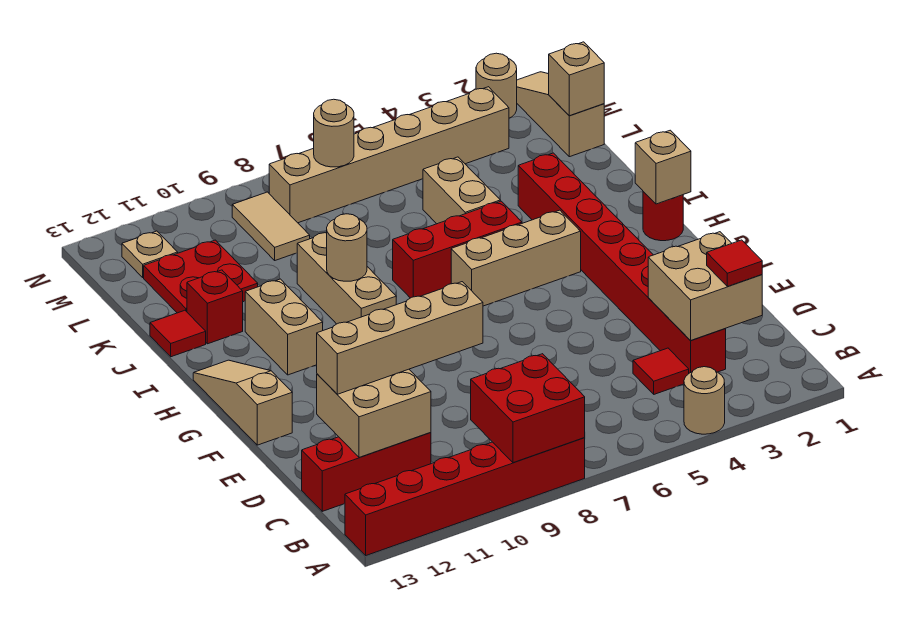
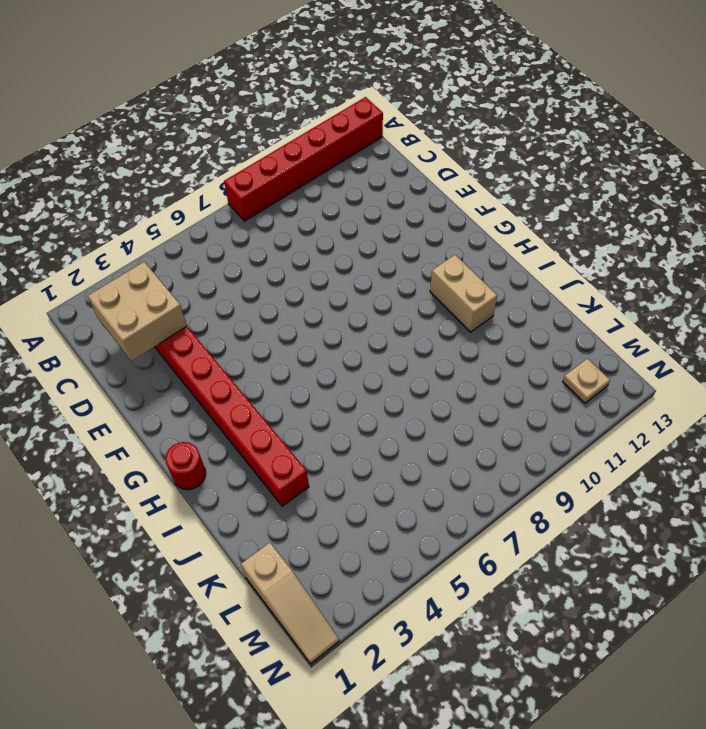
none -> tan 1x1 round brick [684,367,725,434]
none -> red 1x1 tile [633,348,689,394]
none -> red 1x3 brick [302,433,431,511]

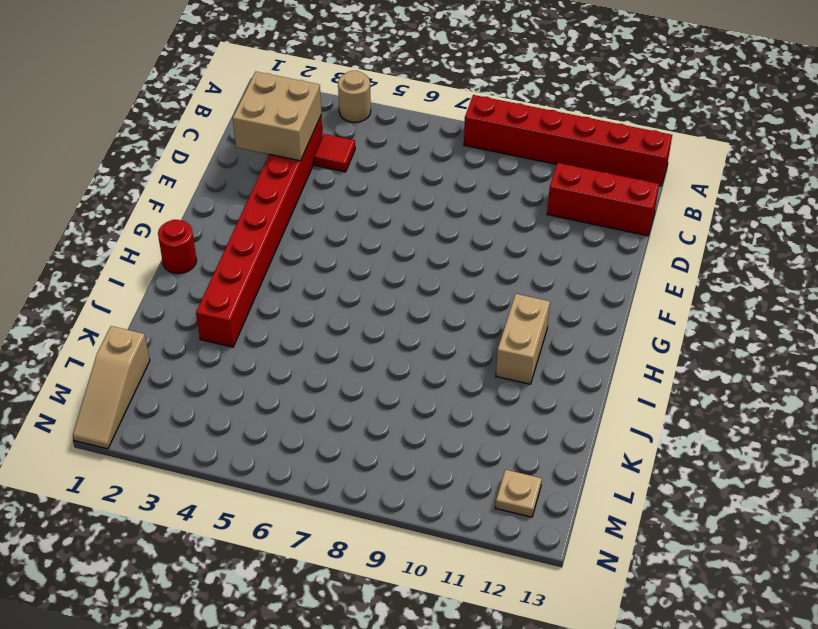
none -> tan 1x3 slope [193,360,292,445]
none -> tan 1x3 brick [451,210,581,306]
none -> tan 1x3 brick [297,233,396,324]

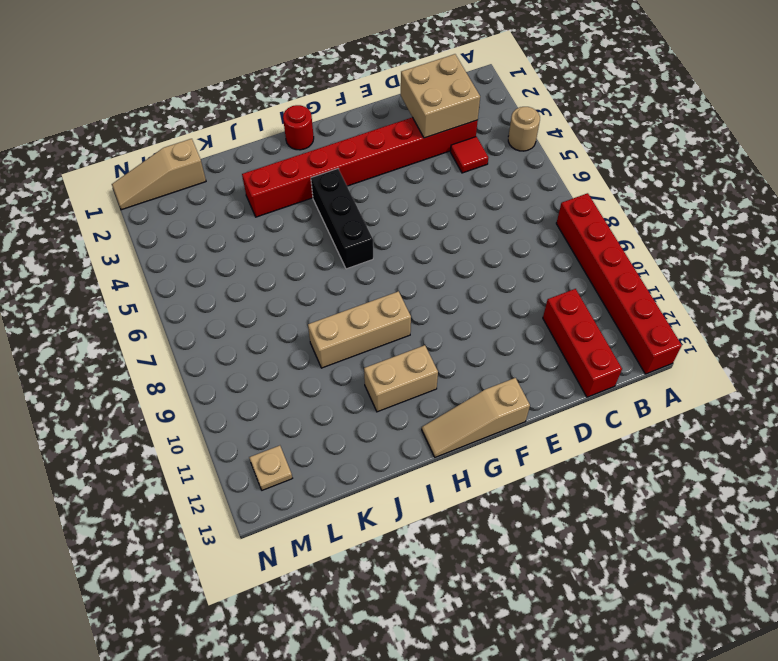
black 1x3 brick [311,169,373,269] -> tan 1x3 brick [451,210,581,306]
none -> red 1x3 brick [393,201,522,298]
none -> tan 1x2 brick [423,157,500,224]
none -> red 1x1 brick [187,270,243,344]

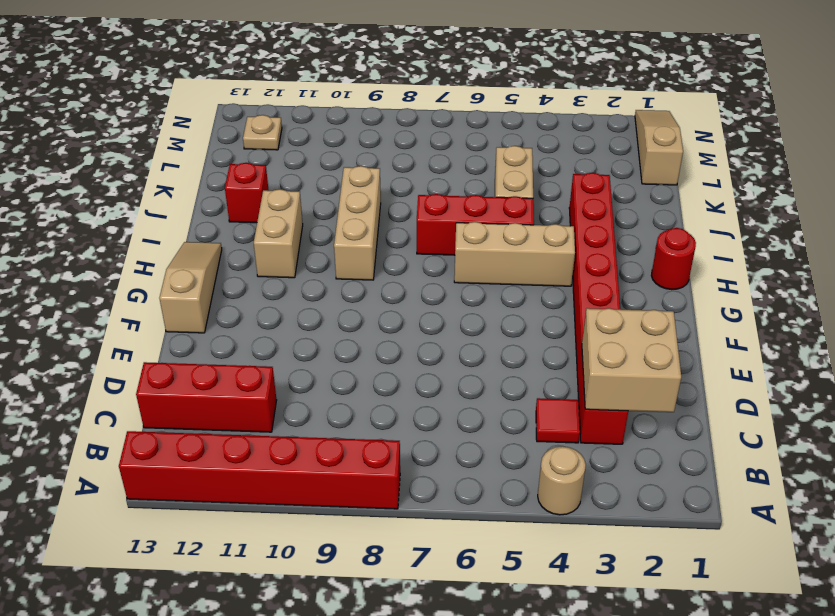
none -> red 1x1 tile [150,310,206,357]
none -> red 2x2 plate [144,240,258,313]
none -> tan 1x2 tile [232,192,310,260]

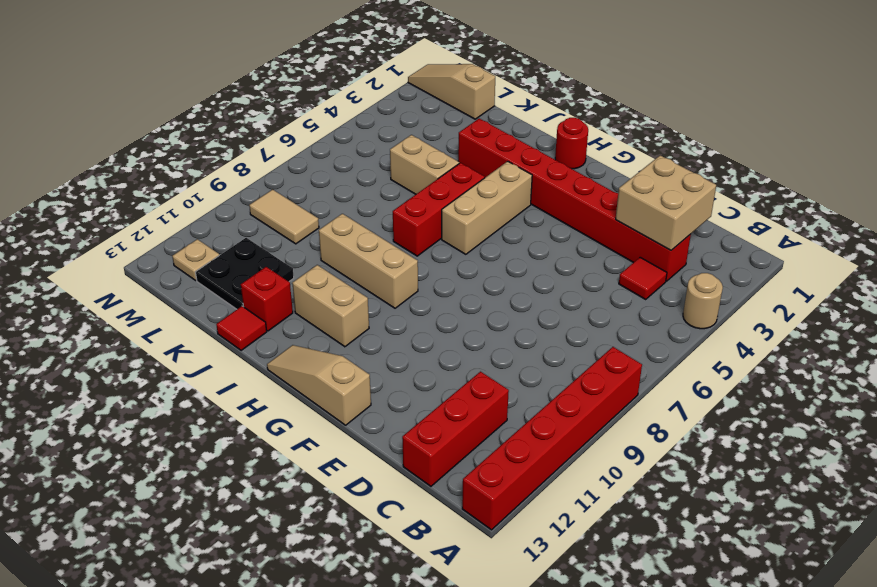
black 2x2 plate [196,238,294,309] -> red 2x2 plate [144,240,258,313]
none -> tan 1x6 brick [269,87,509,223]
none -> tan 1x1 round brick [476,53,517,118]
none -> red 2x2 brick [471,354,585,463]

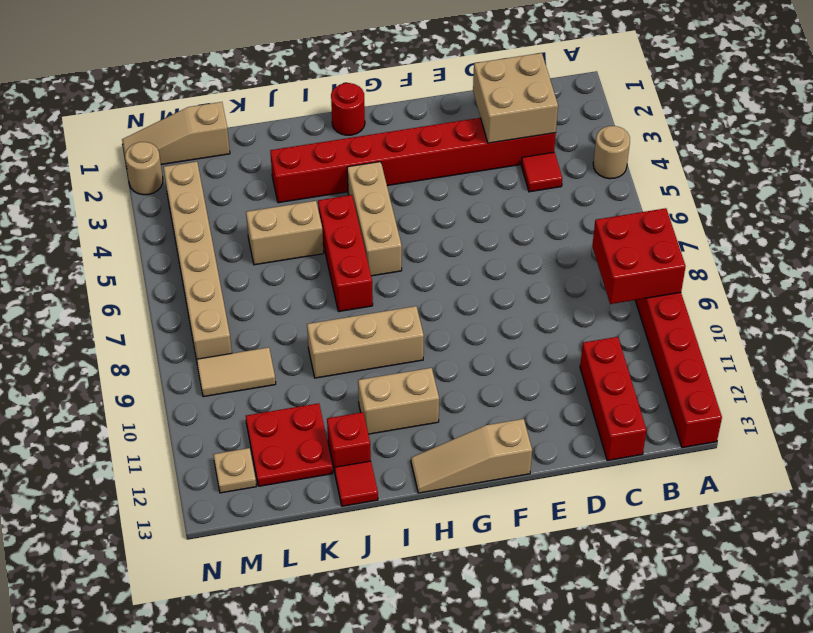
none -> tan 2x2 brick [317,369,431,457]
none -> tan 1x1 brick [635,130,691,204]
none -> tan 1x1 round brick [327,214,367,281]

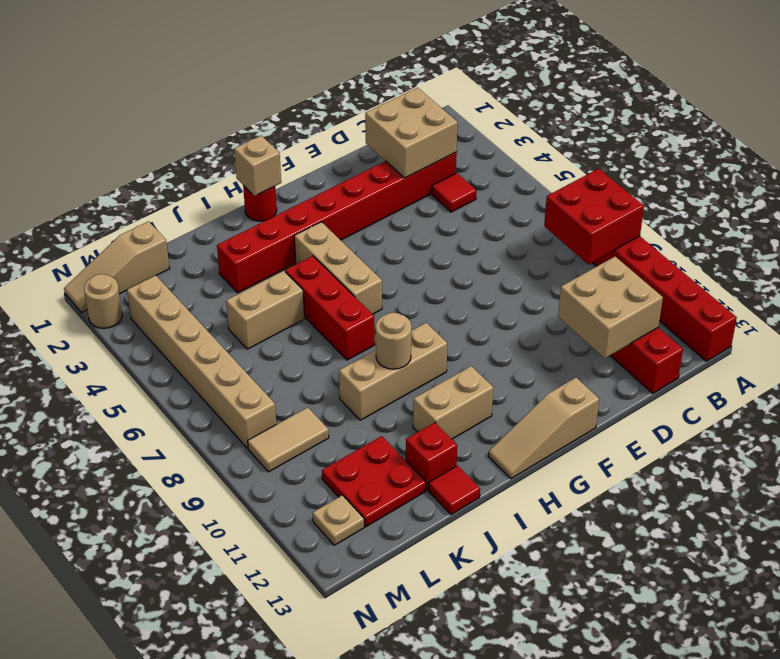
none -> tan 1x1 round brick [684,367,725,434]
none -> tan 1x1 brick [549,42,604,116]
none -> tan 1x1 round brick [314,99,354,167]

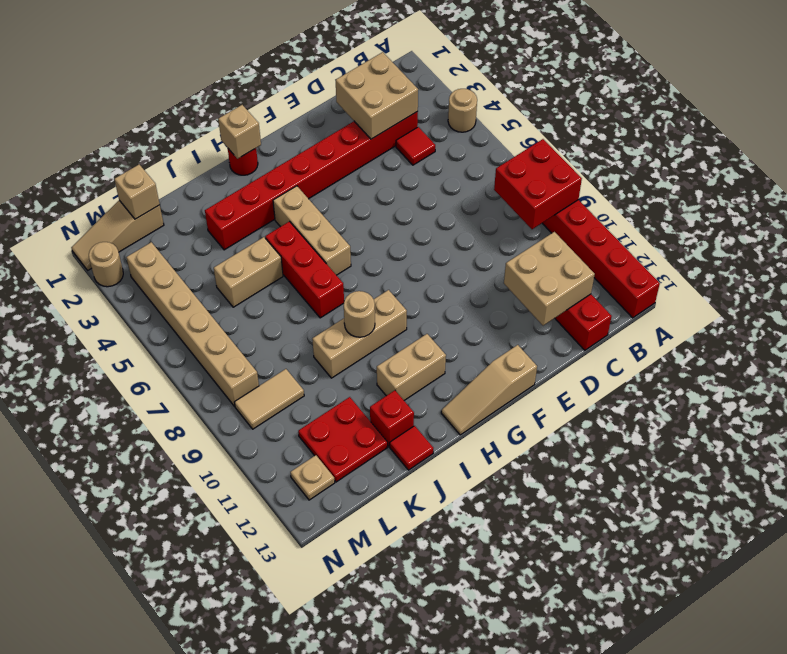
none -> tan 1x1 round brick [314,99,354,167]
none -> red 1x1 tile [707,240,762,286]
none -> tan 1x4 brick [317,282,483,394]

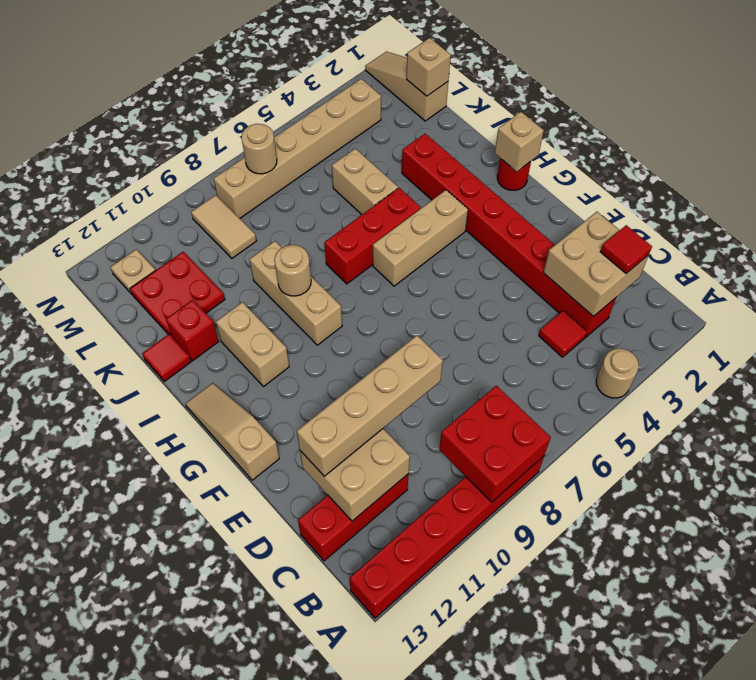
none -> tan 1x1 round brick [476,53,517,118]

